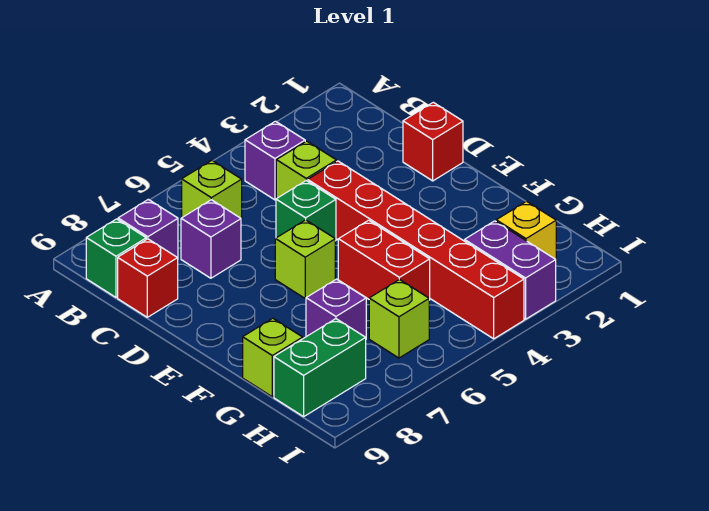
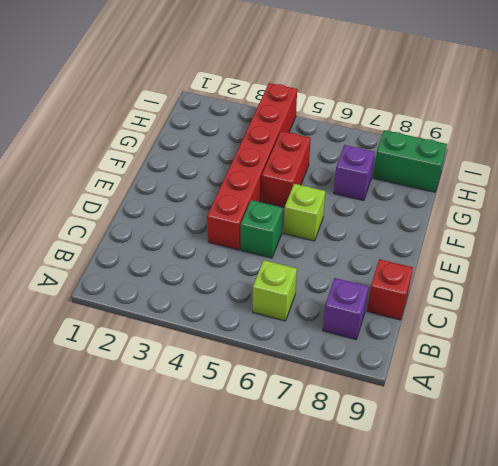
none -> purple 1x1 brick [245,121,305,200]
none -> green 1x1 brick [86,219,146,297]
none -> lime 1x1 brick [276,141,336,199]

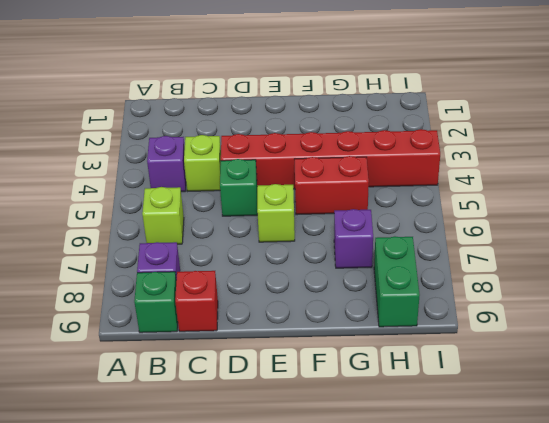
none -> purple 1x1 brick [181,200,241,278]
none -> red 1x1 brick [403,102,463,181]
none -> lime 1x1 brick [243,318,303,397]

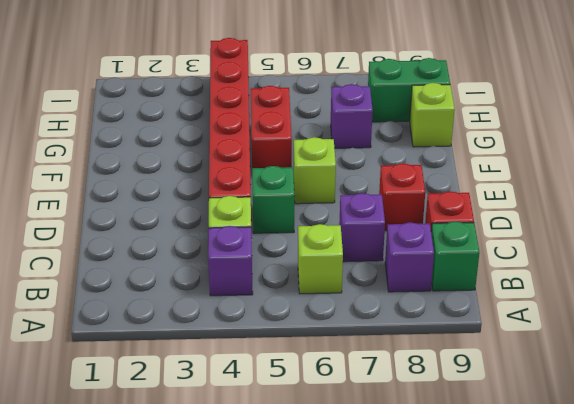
red 1x1 brick [379,163,425,231] -> red 1x1 brick moved to [403,102,463,181]
none -> yellow 1x1 brick [496,201,556,259]
none -> purple 1x2 brick [465,221,556,319]
none -> lime 1x1 brick [369,279,429,358]

